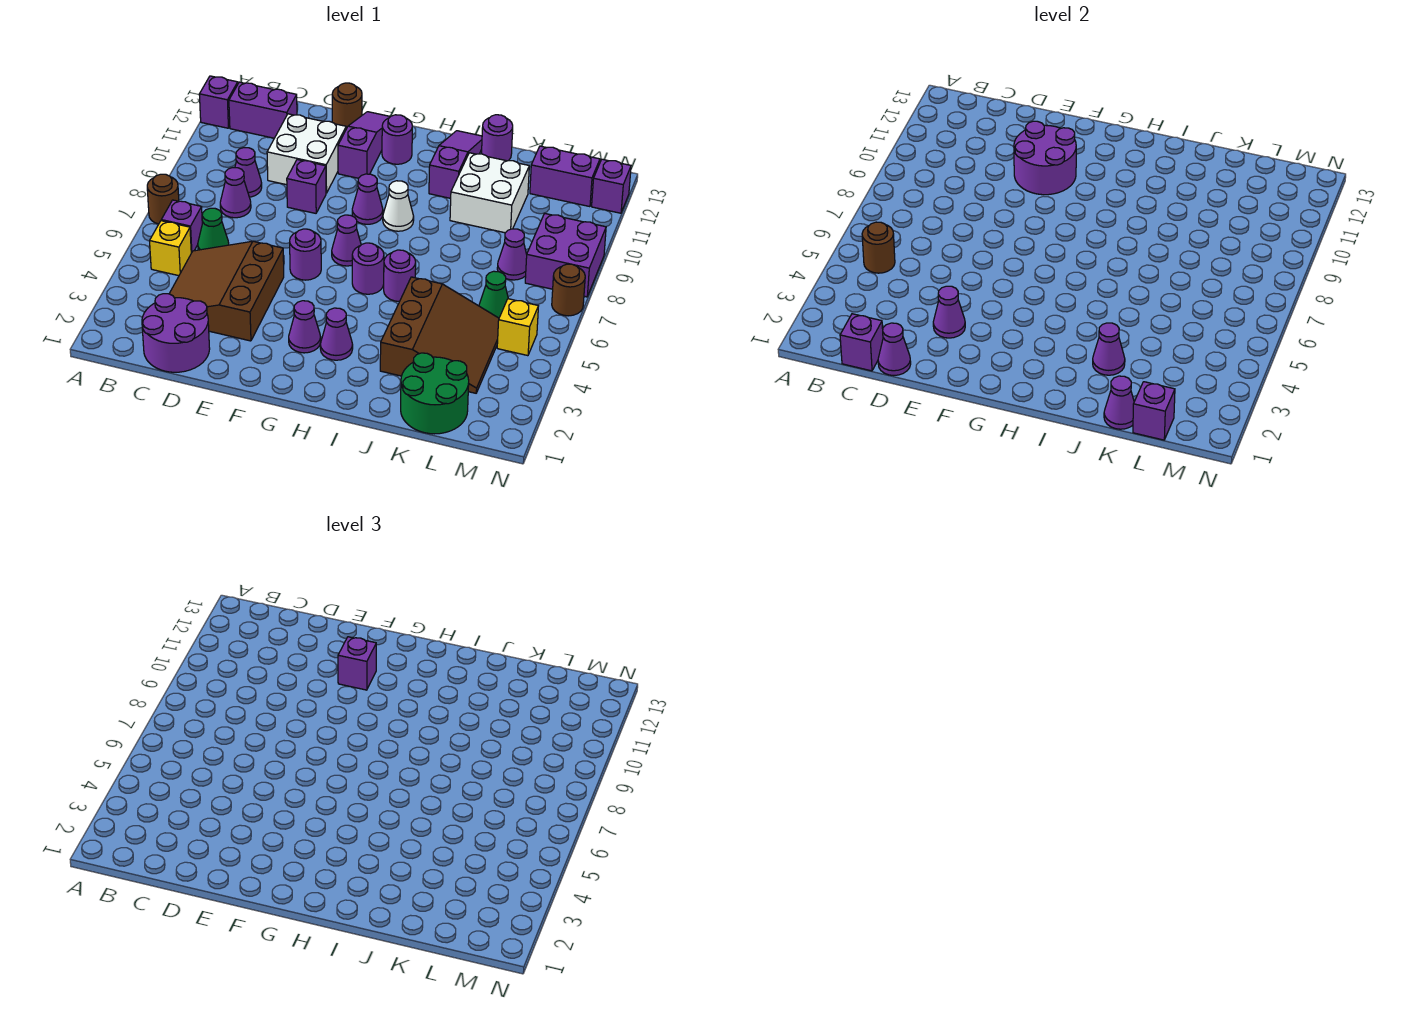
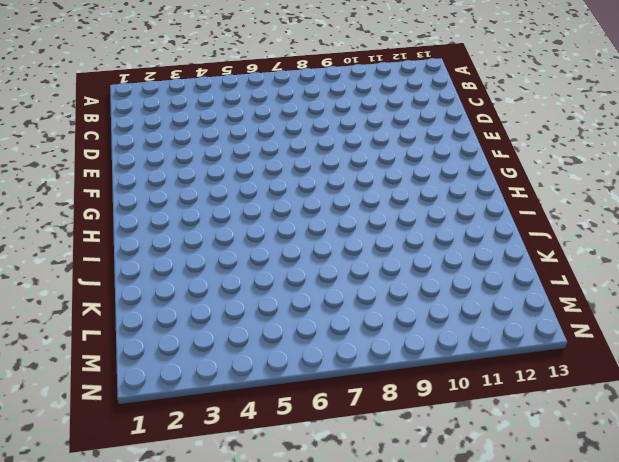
none -> brown 1x1 round brick [147,174,179,224]
none -> purple 1x1 brick [199,76,238,128]
none -> yellow 1x1 brick [150,221,191,276]
none -> purple 1x1 brick [161,200,202,253]

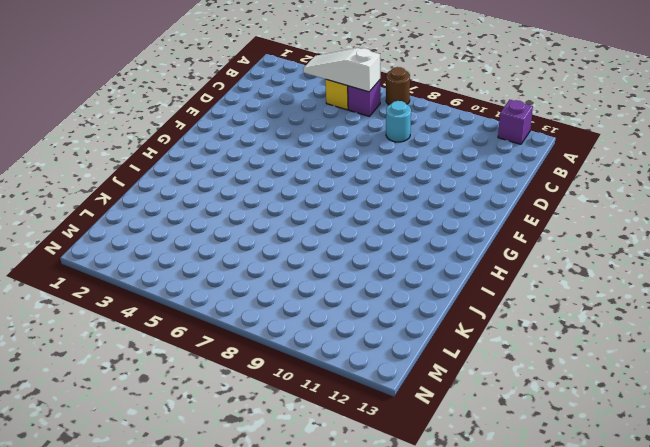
white 1x3 slope [303,48,380,92] -> brown 1x1 round brick [862,222,895,273]
cyan 1x1 round brick [386,101,411,142] -> purple 1x1 cone [220,168,251,218]
none -> purple 1x2 brick [229,82,297,138]
none -> purple 2x2 round brick [142,294,210,372]
none -> brown 3x3 slope [169,241,284,341]
none -> green 1x1 cone [198,208,229,250]

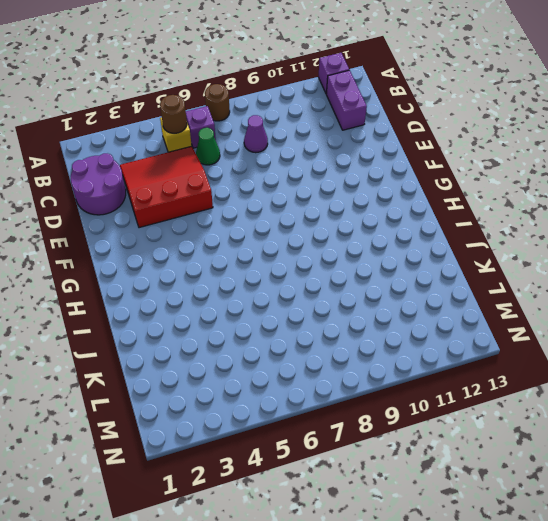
red 3x3 slope [120,146,213,228] -> brown 3x3 slope [169,241,284,341]
none -> purple 1x1 cone [235,148,262,197]
none -> white 2x2 brick [267,114,346,193]
none -> purple 1x1 brick [287,160,326,213]
none -> brown 1x1 round brick [332,83,362,129]

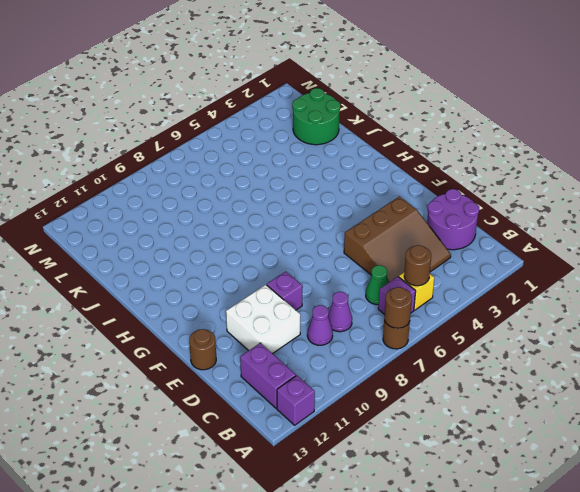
brown 1x1 round brick [384,287,412,328] -> brown 1x1 round brick moved to [552,264,585,316]
none -> purple 1x1 round brick [290,229,321,280]
none -> purple 1x3 slope [338,112,391,178]
none -> purple 1x1 cone [289,301,321,353]
none -> purple 1x1 cone [332,215,361,266]

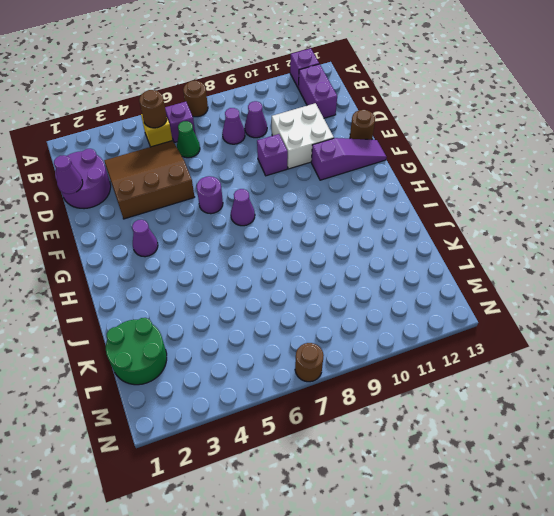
none -> purple 1x1 cone [352,174,383,224]
none -> purple 1x1 round brick [382,115,412,164]
none -> purple 1x1 cone [320,308,353,360]
none -> purple 1x1 round brick [352,243,384,294]

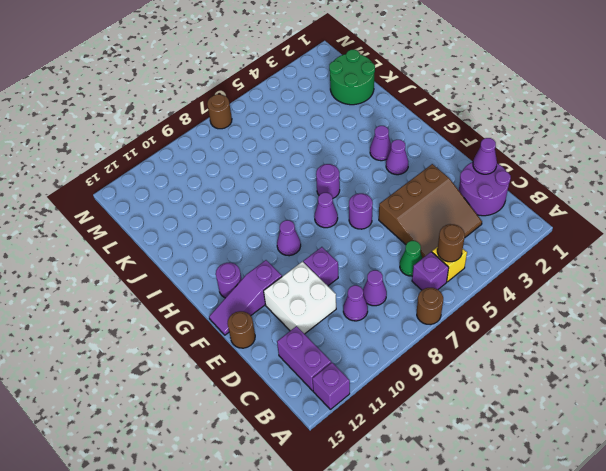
none -> white 1x1 cone [383,181,414,231]
none -> purple 1x1 round brick [384,250,416,302]
none -> purple 1x3 slope [429,131,482,198]
none -> brown 3x3 slope [380,277,499,393]

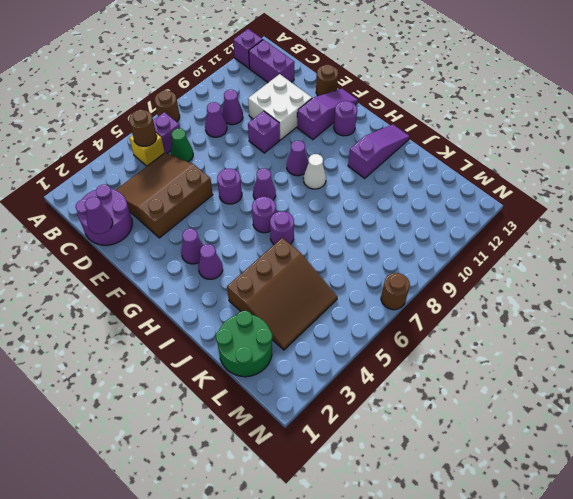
none -> white 2x2 brick [450,153,529,233]
none -> purple 1x1 round brick [482,115,513,161]
none -> green 1x1 cone [479,271,508,318]
none -> purple 1x1 cone [497,229,527,280]

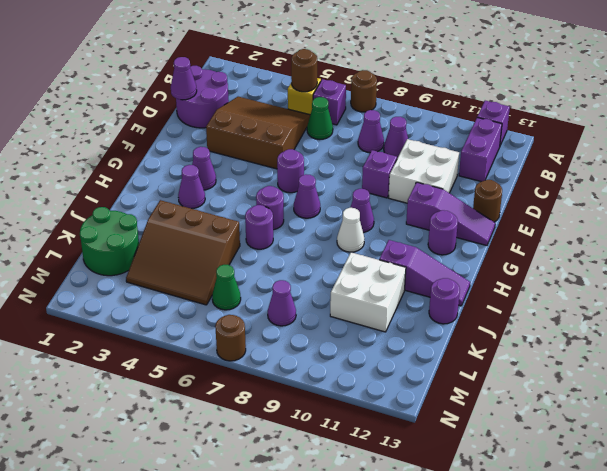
none -> purple 1x2 brick [530,146,600,207]
none -> yellow 1x1 brick [497,299,538,356]
none -> purple 2x2 brick [525,213,606,297]
none -> purple 1x1 brick [592,159,631,213]

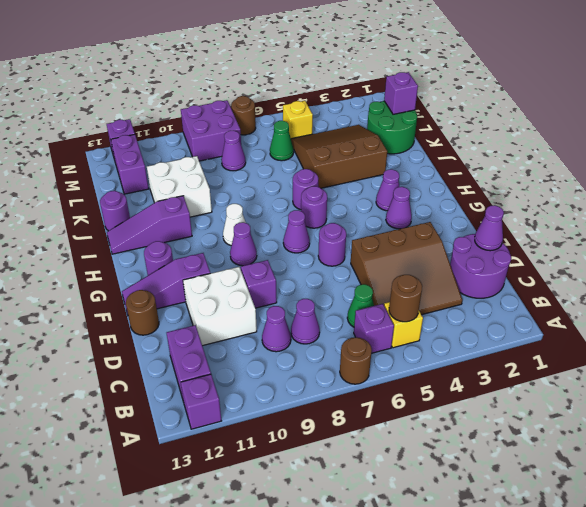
none -> purple 1x1 brick [840,314,883,371]
none -> purple 1x1 cone [933,286,965,338]
none -> purple 2x2 round brick [1014,121,1076,195]
none -> purple 1x1 cone [1093,323,1125,375]

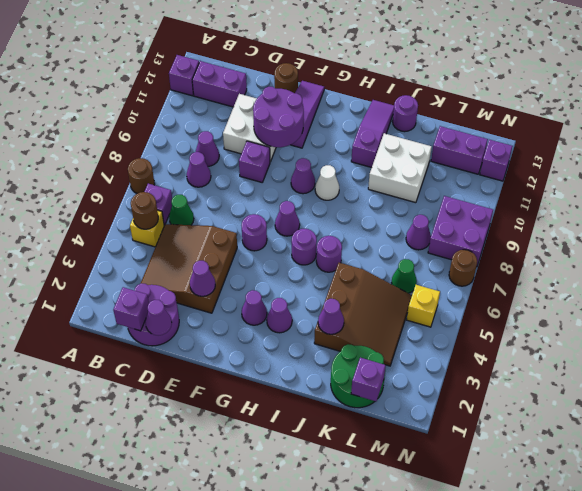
none -> purple 1x1 round brick [382,115,412,164]
none -> purple 1x1 cone [1104,376,1134,429]
none -> purple 1x1 brick [338,637,376,690]

